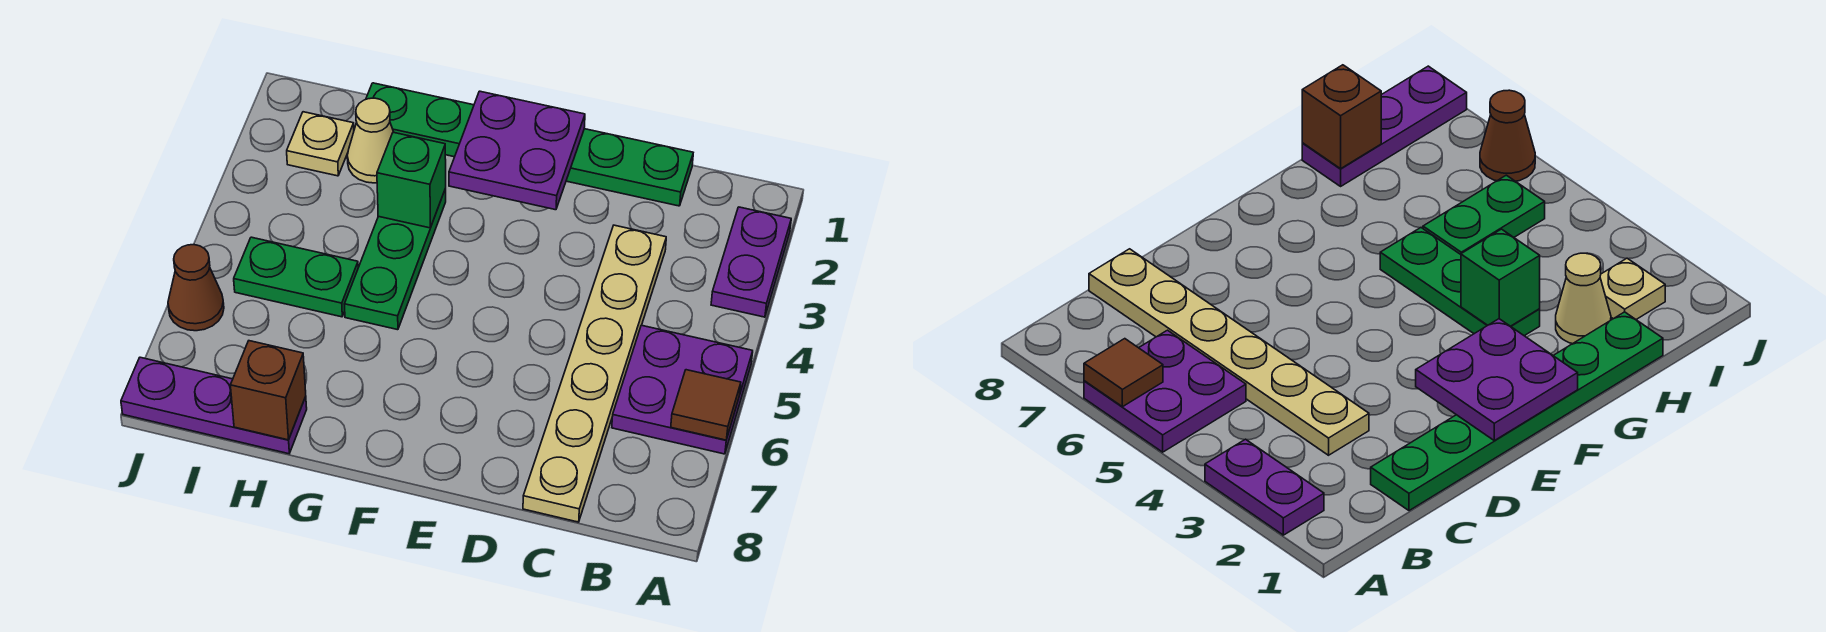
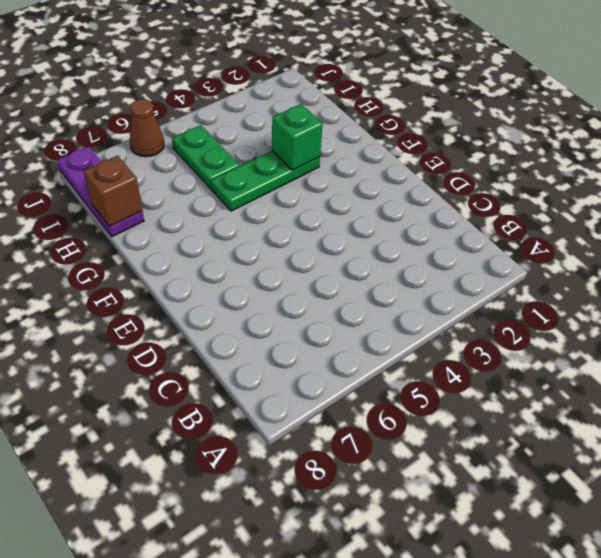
none -> purple 1x2 plate [711,207,791,317]
none -> purple 2x2 plate [612,325,753,454]
none -> green 1x6 plate [366,83,693,206]

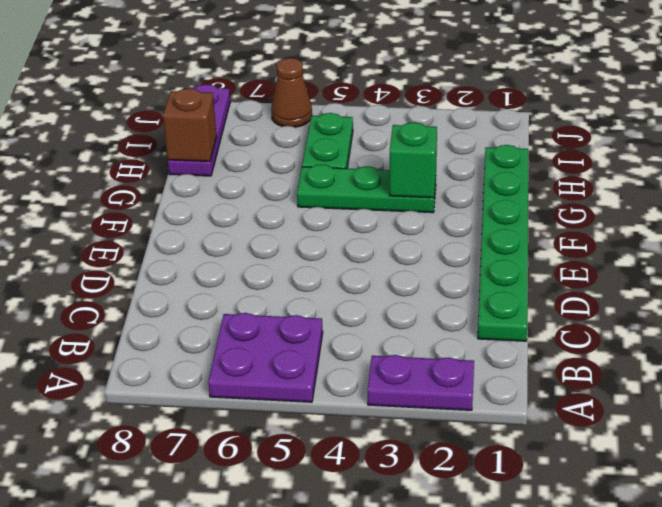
none -> tan 1x6 plate [523,225,666,522]
none -> tan 1x1 cone [347,98,393,183]
none -> tan 1x1 plate [287,112,354,176]

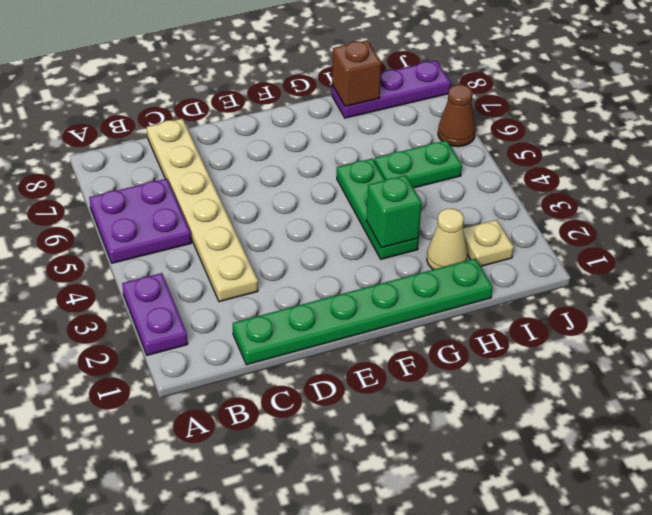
none -> brown 1x1 tile [671,370,741,440]
none -> purple 2x2 plate [449,91,585,210]

